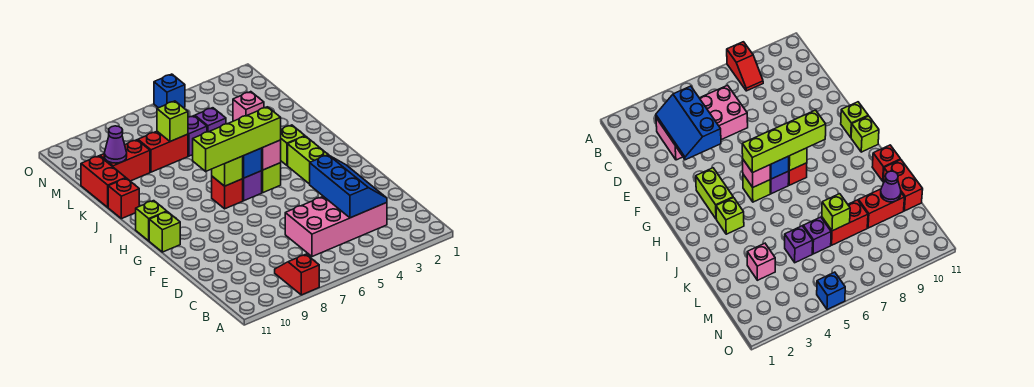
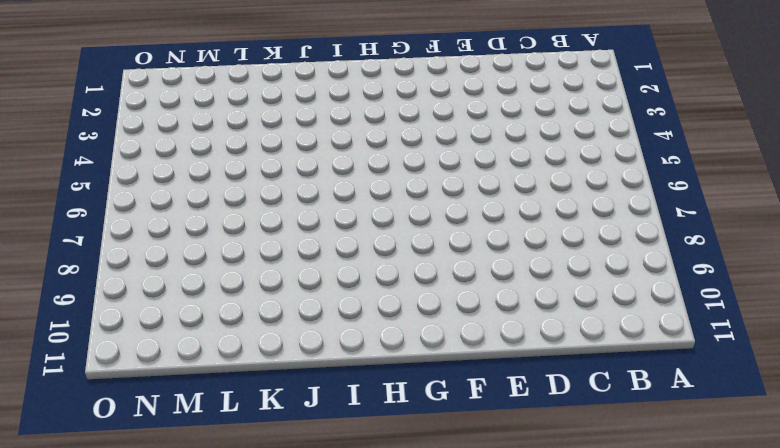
none -> red 1x2 slope [275,254,319,295]
none -> pink 2x4 brick [285,196,387,257]
none -> lime 1x2 brick [288,136,328,184]

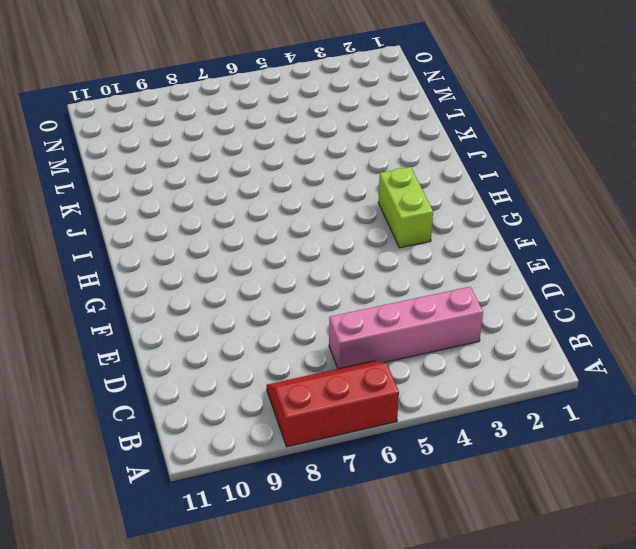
red 2x3 slope [266,361,399,447] -> red 1x2 slope [275,254,319,295]
pink 1x4 brick [329,287,483,369] -> pink 2x4 brick [285,196,387,257]
none -> lime 1x1 brick [149,212,180,252]
none -> lime 1x1 brick [262,163,281,193]
none -> purple 1x1 brick [243,171,262,201]

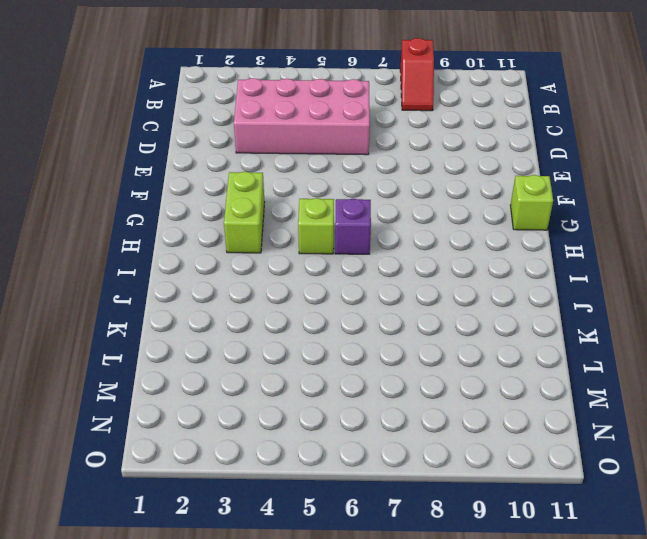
none -> red 1x1 brick [212,176,243,209]
none -> lime 1x1 brick [136,201,167,241]
none -> lime 1x1 brick [281,125,305,165]

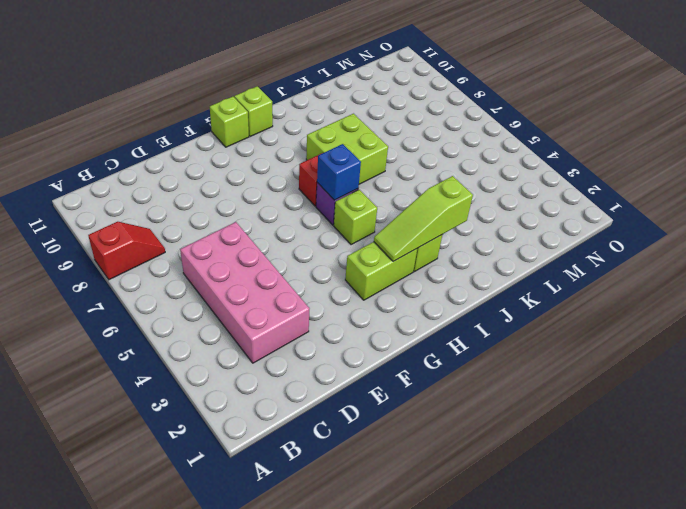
lime 1x3 slope [374,176,473,262] -> none
lime 2x2 brick [306,114,388,184] -> none
none -> red 1x1 brick [108,178,139,219]
none -> red 1x2 brick [81,156,125,207]
none -> pink 1x1 brick [233,92,264,121]

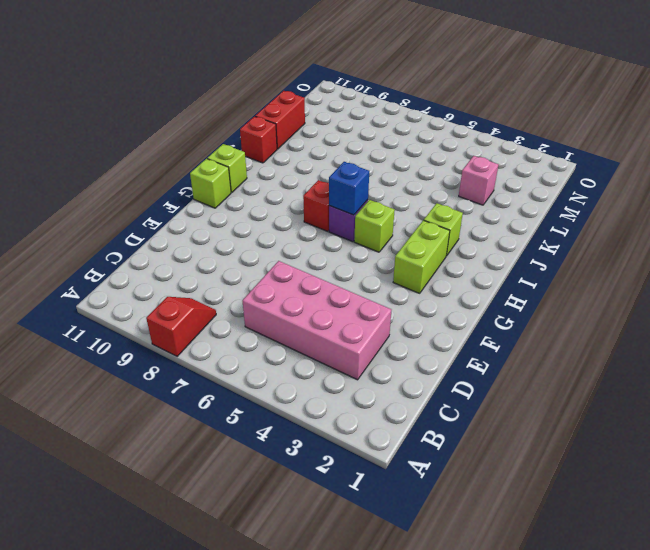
none -> purple 1x1 brick [195,108,226,132]
none -> purple 1x1 brick [188,116,207,156]
none -> red 1x2 brick [138,131,188,172]

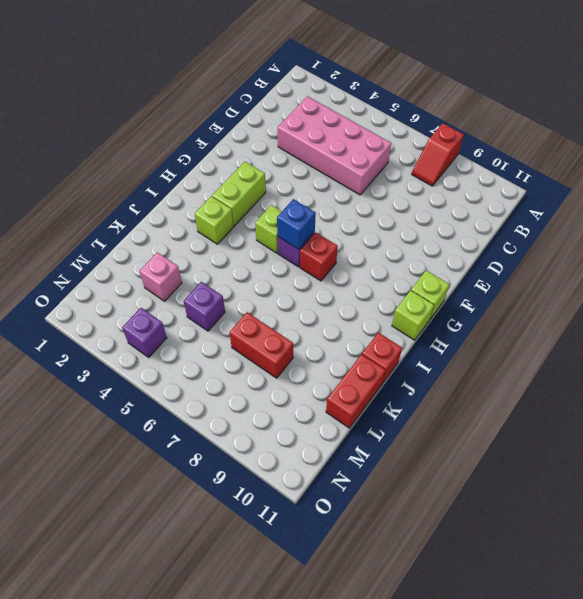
purple 1x1 brick [122,308,167,357] -> purple 1x1 brick moved to [188,116,207,156]
none -> red 1x2 brick [100,140,150,181]
none -> blue 1x1 brick [154,74,185,108]
none -> blue 2x3 slope [310,155,387,218]

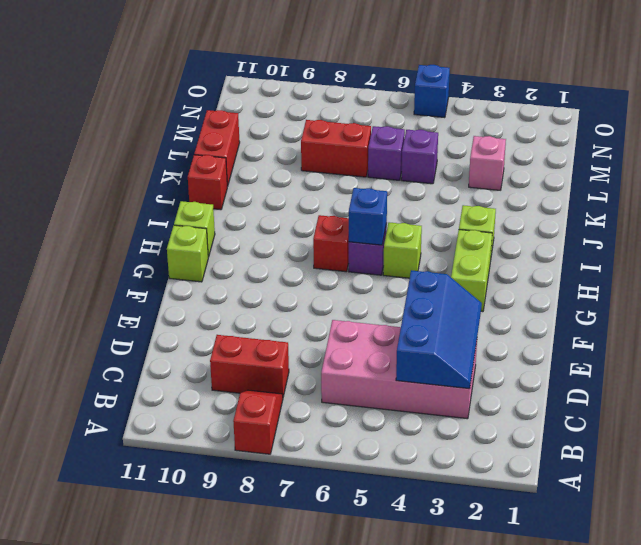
red 1x2 brick [210,335,289,397] -> red 1x2 brick moved to [100,140,150,181]
none -> pink 1x1 brick [262,140,281,170]
none -> lime 1x1 brick [212,156,243,186]
none -> lime 1x1 brick [157,101,188,142]

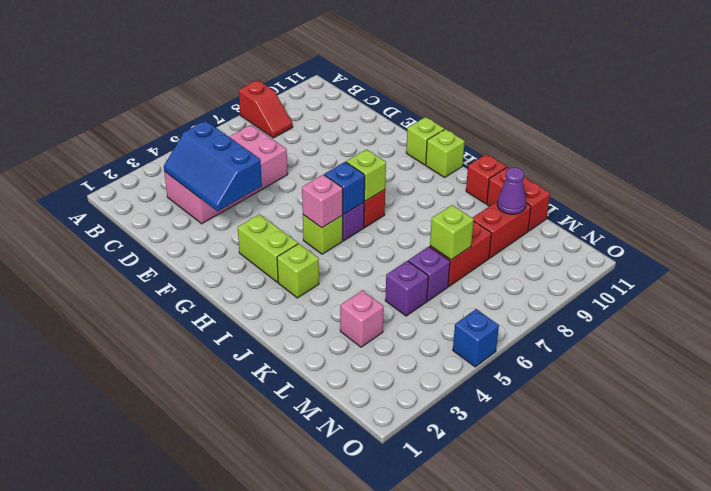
none -> lime 1x4 brick [193,107,281,171]

